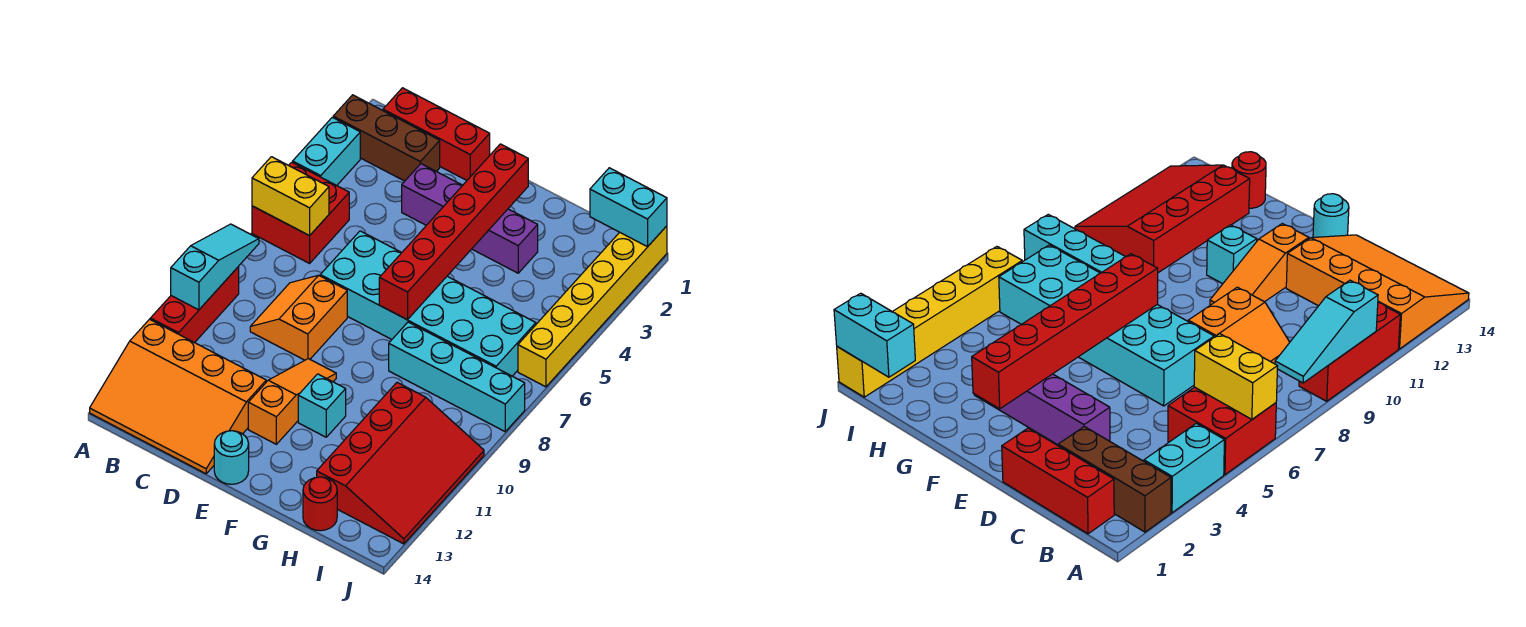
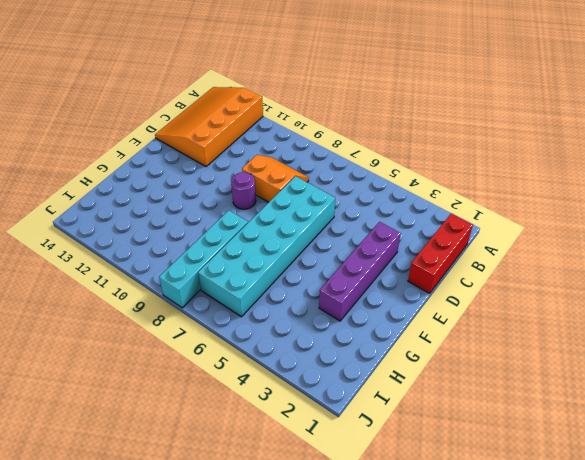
purple 1x1 round brick [231,172,256,209] -> none
none -> brown 1x3 brick [333,95,440,181]
none -> cyan 1x2 brick [293,117,360,185]
none -> red 2x2 brick [252,162,349,263]

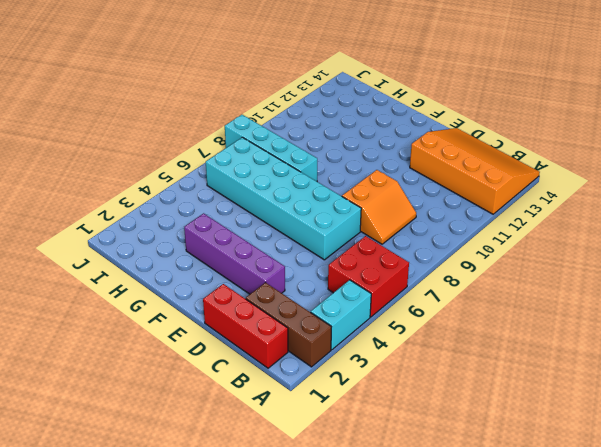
none -> red 1x3 brick [150,267,239,343]
none -> orange 1x3 slope [248,359,336,444]
none -> cyan 1x1 round brick [214,431,249,484]

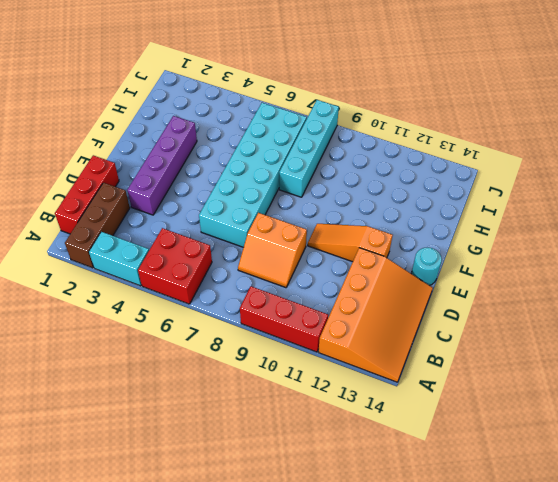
none -> cyan 1x1 brick [298,374,346,437]
none -> red 3x4 slope [317,382,484,544]
none -> red 1x1 round brick [303,477,337,531]

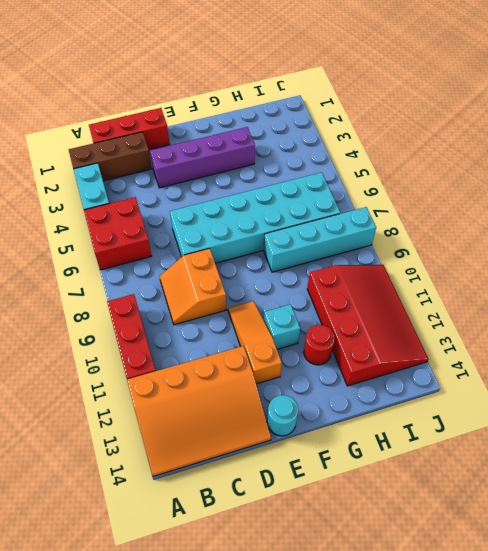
red 1x1 round brick [304,325,335,365] -> red 1x1 round brick moved to [303,477,337,531]
none -> yellow 1x6 brick [518,226,667,387]
none -> yellow 1x2 brick [252,157,329,236]
none -> cyan 1x3 slope [171,224,259,310]

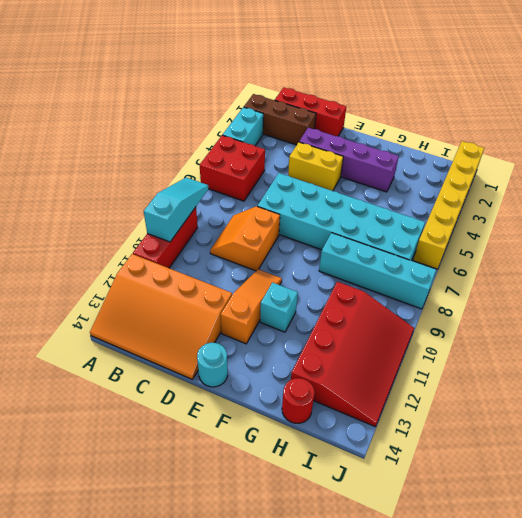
yellow 1x2 brick [288,142,343,191] -> yellow 1x2 brick moved to [252,157,329,236]
none -> red 1x6 brick [379,144,528,320]
none -> cyan 1x2 brick [590,168,667,247]

